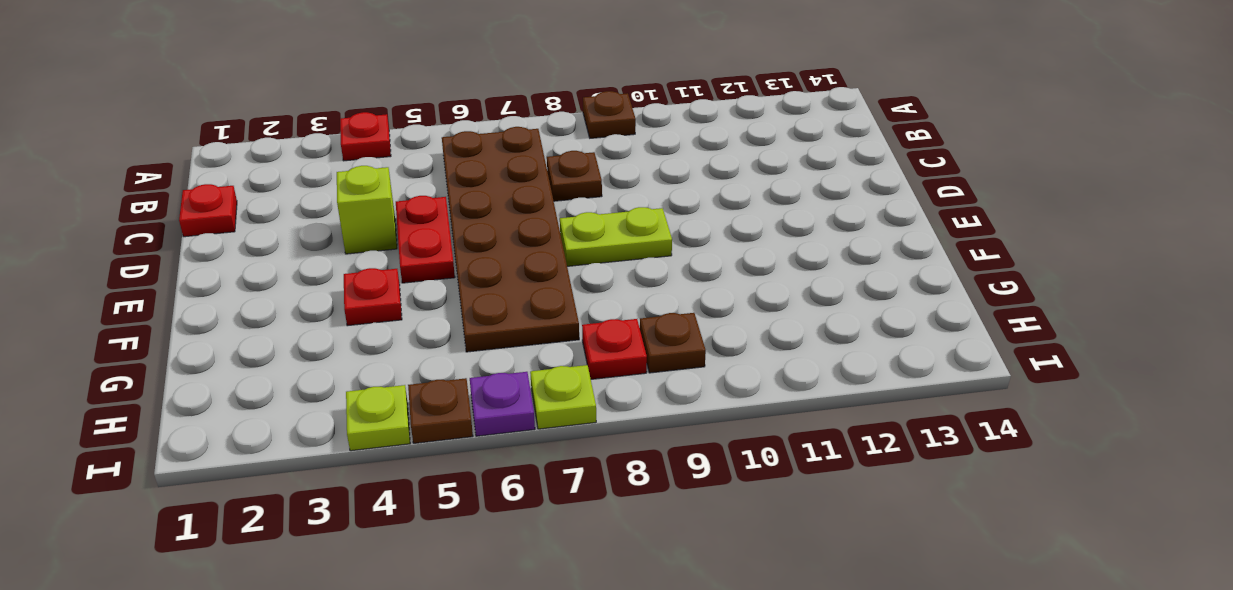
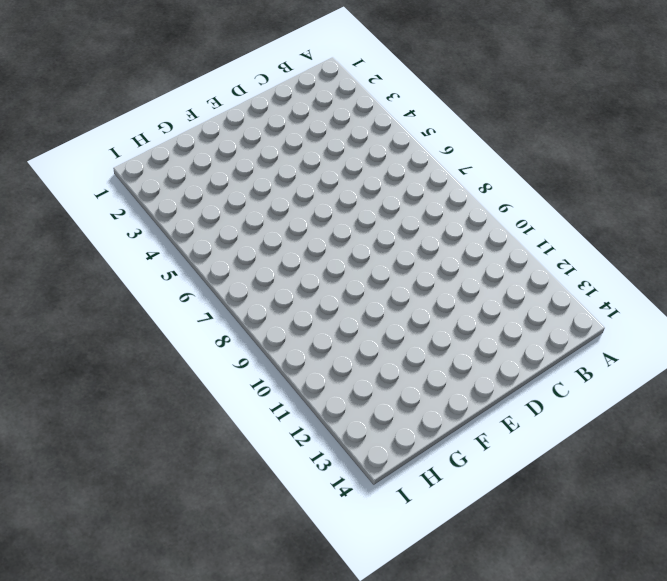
none -> red 1x1 plate [340,112,391,161]
none -> brown 1x1 plate [583,91,636,138]
none -> brown 2x6 plate [442,127,579,352]

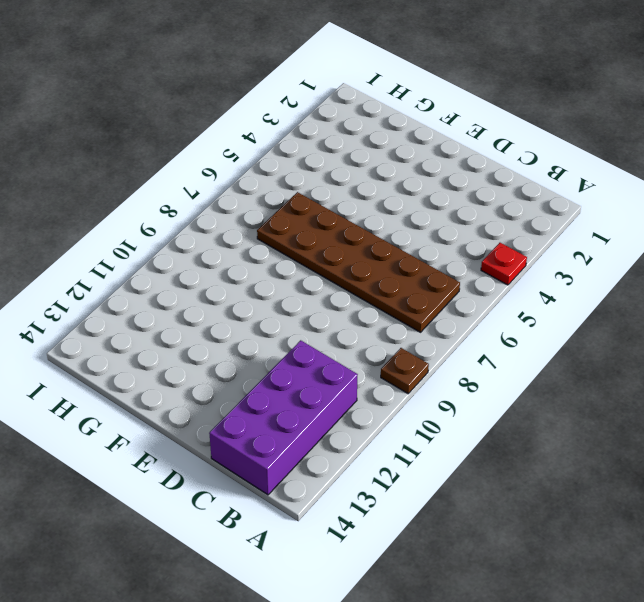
purple 2x4 brick [209,340,358,495] -> none
none -> red 1x1 plate [179,184,237,237]
none -> brown 1x1 plate [547,151,602,201]
none -> lime 1x1 brick [337,166,397,254]

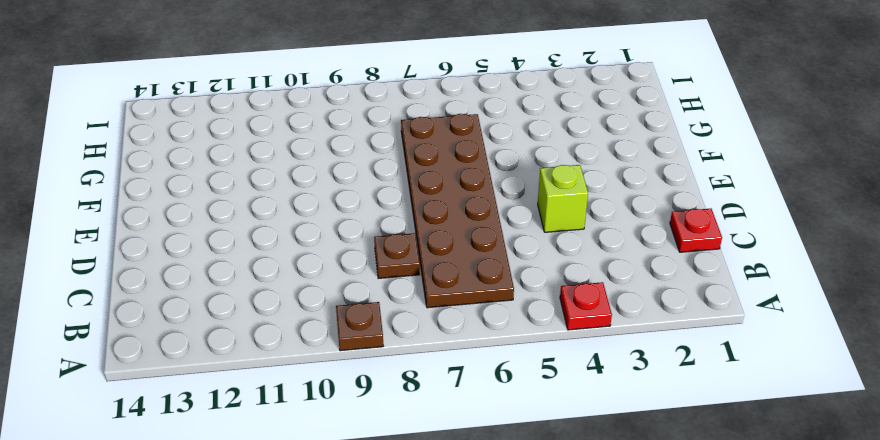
none -> red 1x2 plate [396,196,455,283]
none -> lime 1x2 plate [560,207,672,266]
none -> red 1x1 plate [344,268,402,326]

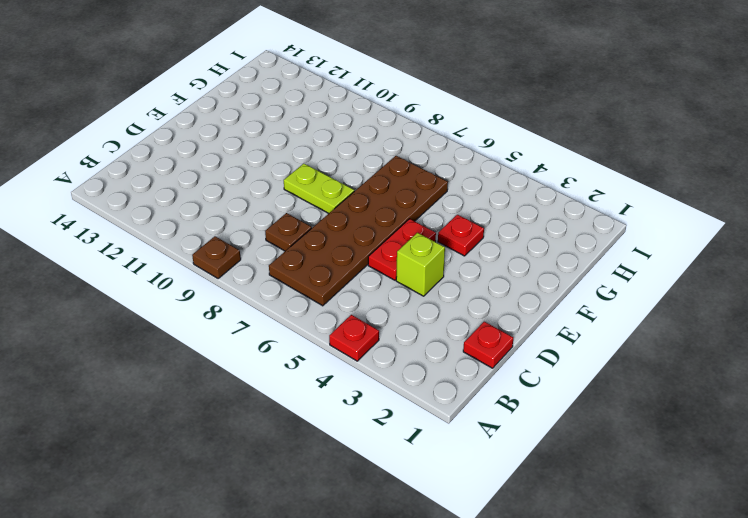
none -> red 1x1 plate [582,319,647,379]
none -> brown 1x1 plate [640,313,706,373]
none -> lime 1x1 plate [346,385,410,451]

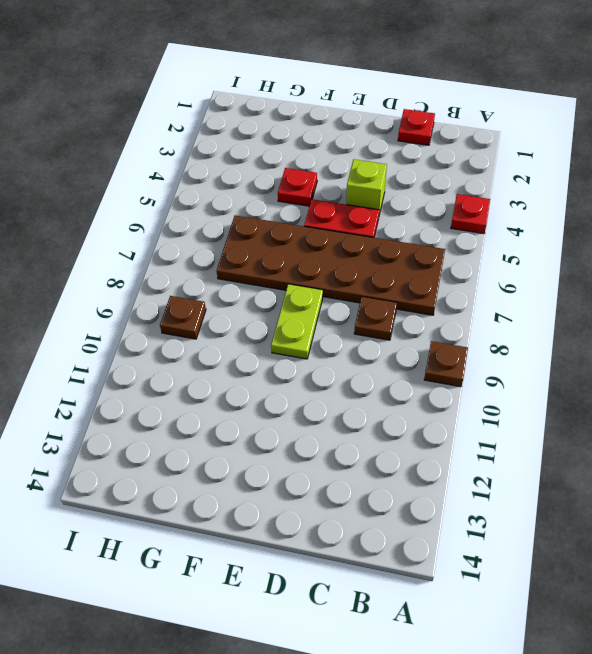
none -> red 1x1 plate [582,319,647,379]
none -> lime 1x1 plate [346,385,410,451]
none -> brown 1x1 plate [408,378,473,443]

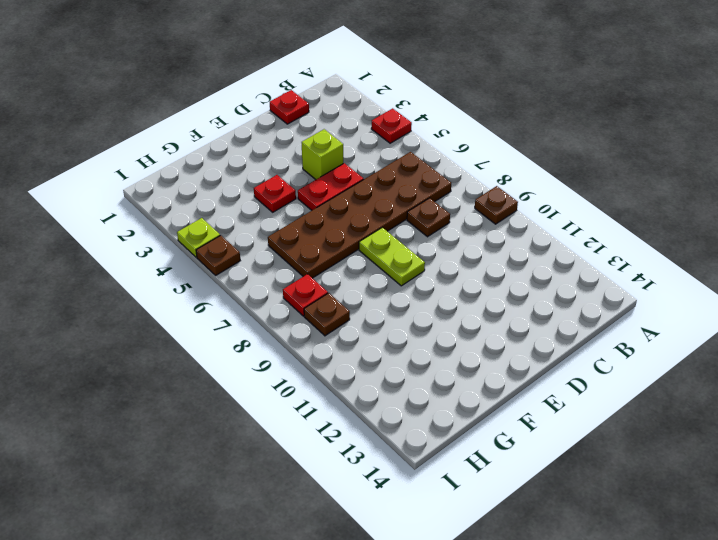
none -> purple 1x1 plate [470,372,535,436]
none -> lime 1x1 plate [530,365,596,429]

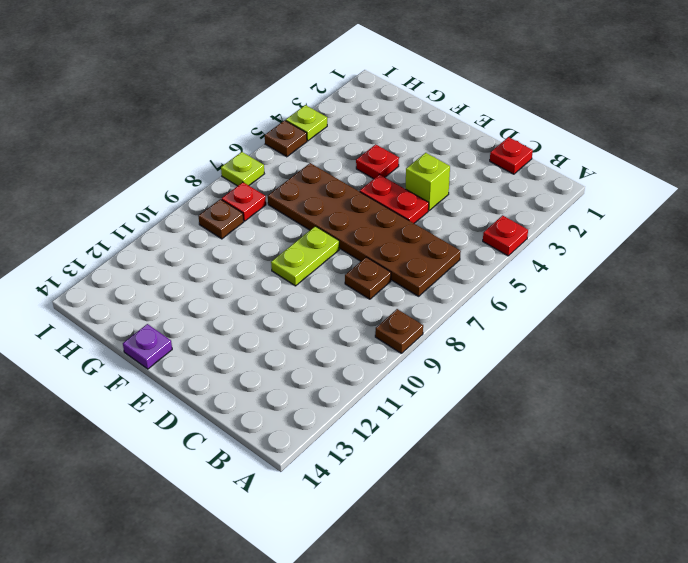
purple 1x1 plate [123,324,172,369] -> purple 1x1 plate moved to [470,372,535,436]

